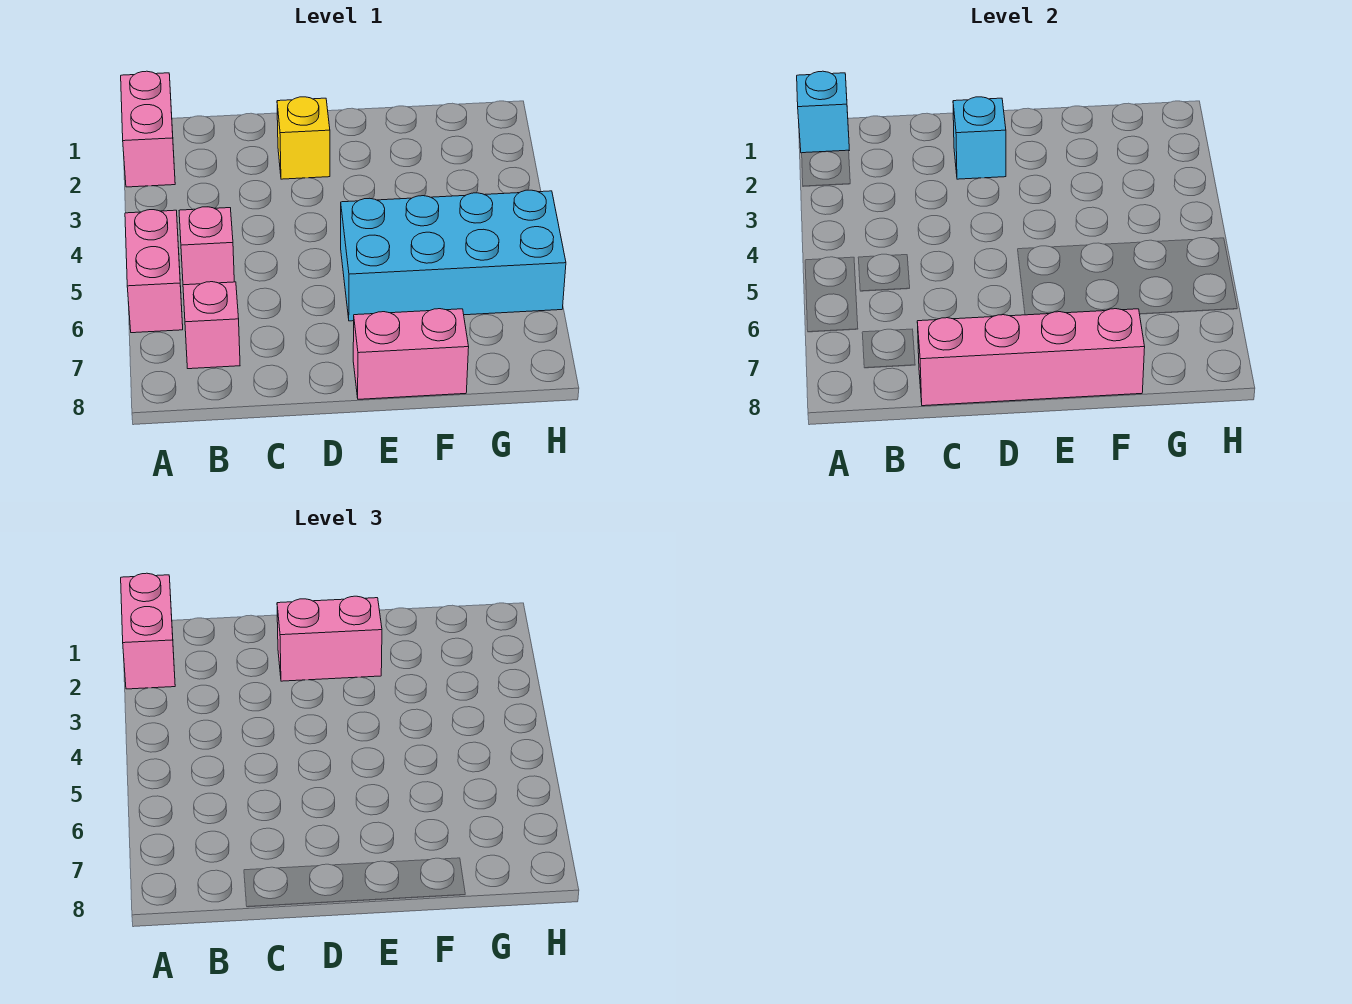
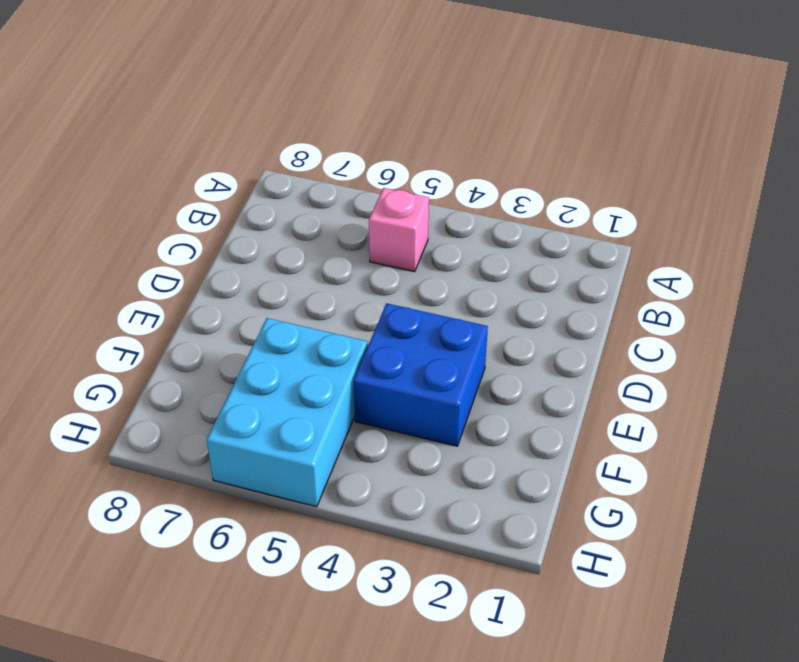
blue 2x2 brick [354,303,488,446] -> none
cyan 2x3 brick [207,318,368,507] -> cyan 2x4 brick [341,190,566,321]
none -> pink 1x2 brick [121,71,175,187]
none -> pink 1x2 brick [125,210,183,333]
none -> pink 1x1 brick [183,282,240,369]

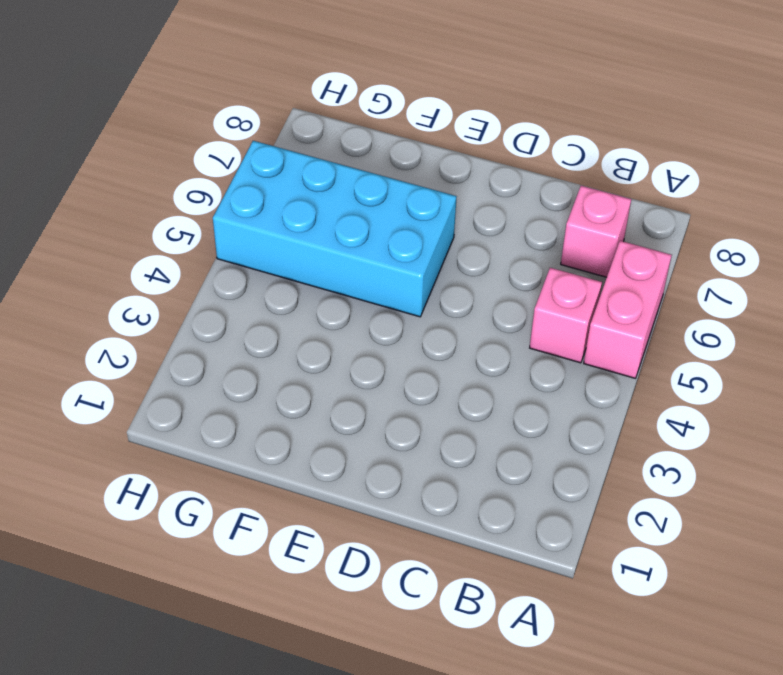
none -> pink 1x2 brick [121,71,175,187]
none -> yellow 1x1 brick [277,97,330,179]
none -> pink 1x2 brick [353,309,469,399]

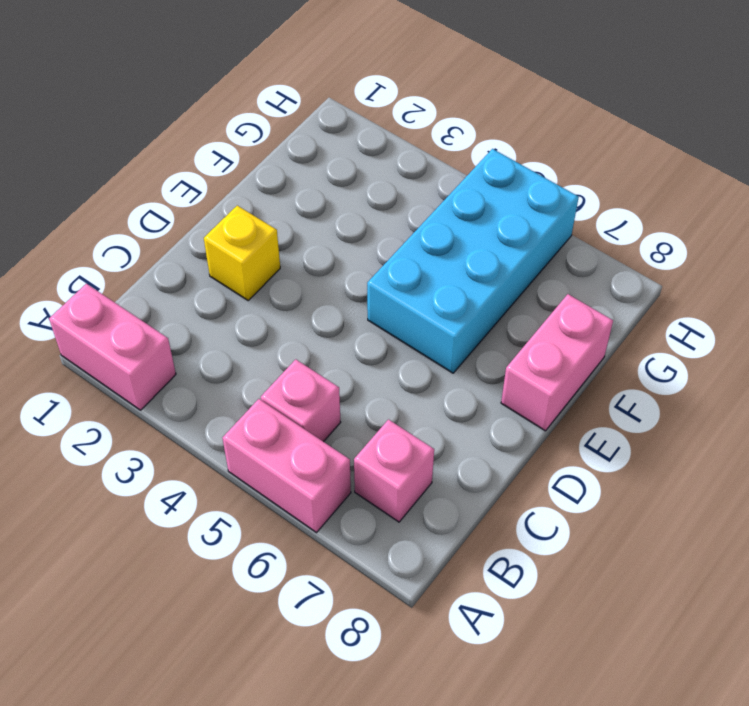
none -> cyan 1x1 brick [797,71,849,153]
none -> pink 1x4 brick [917,309,1145,406]
none -> cyan 1x1 brick [953,97,1006,179]

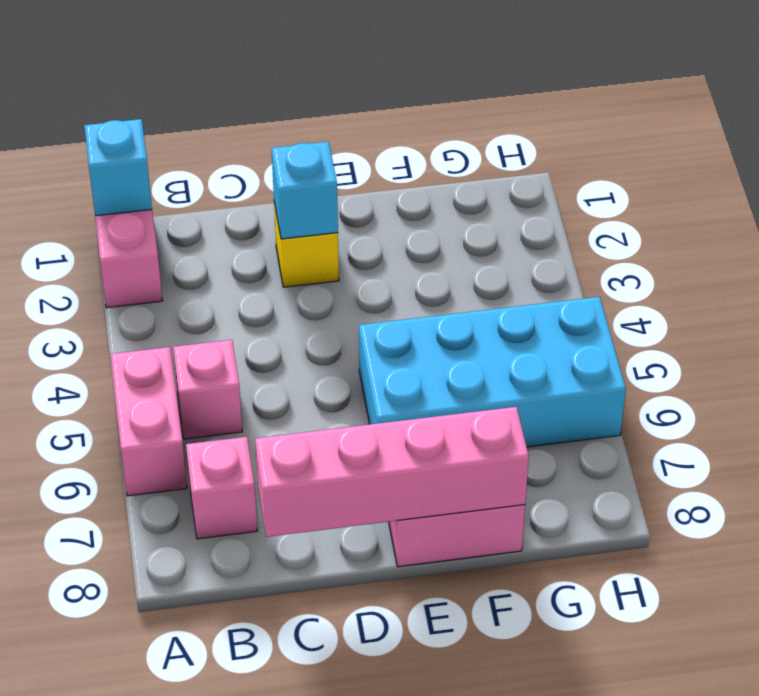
none -> pink 1x2 brick [121,573,175,689]
none -> pink 1x2 brick [277,596,382,681]

